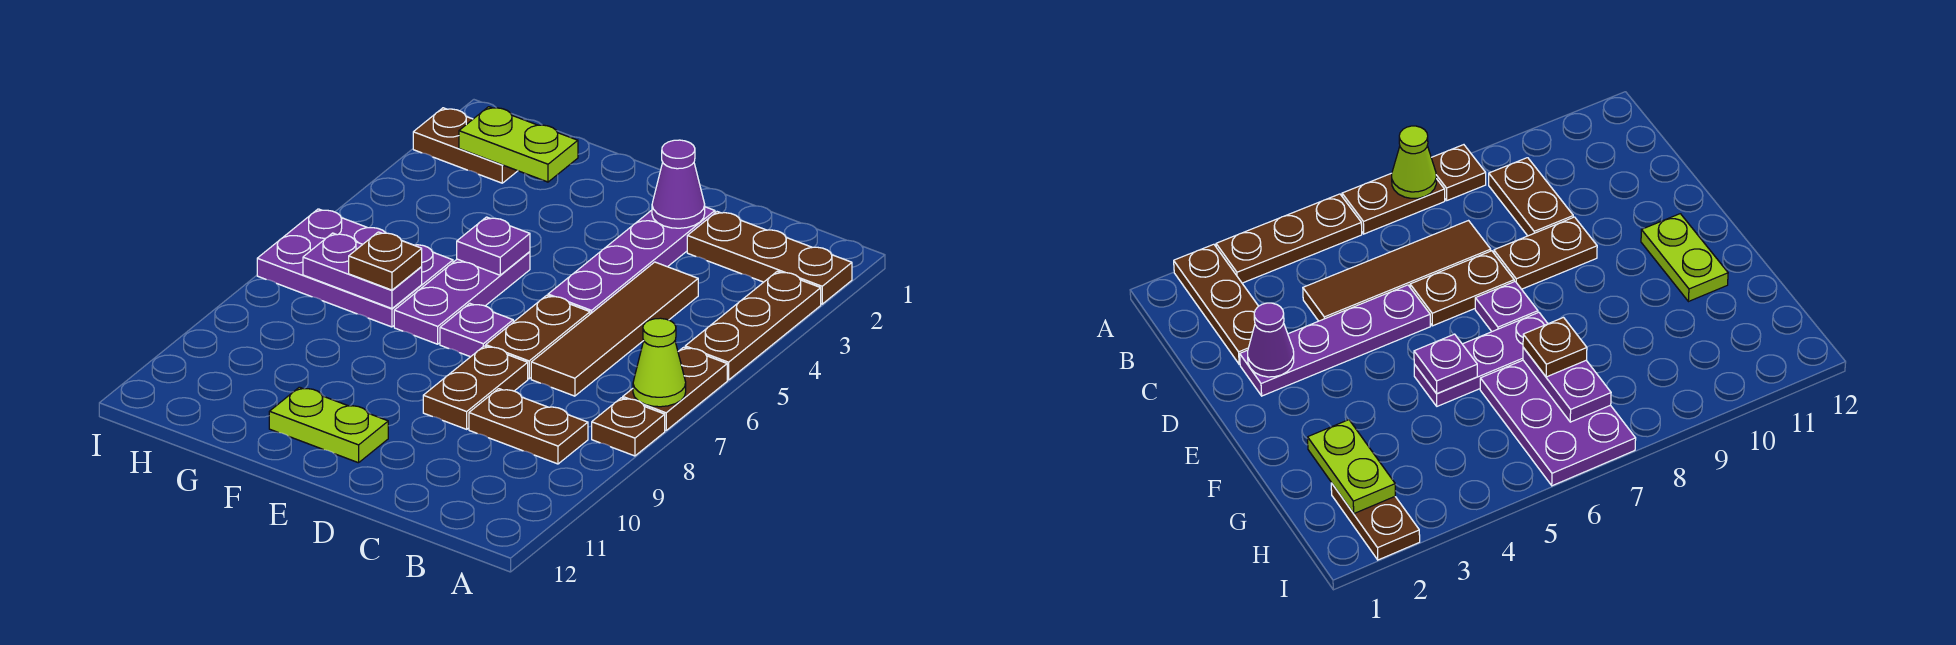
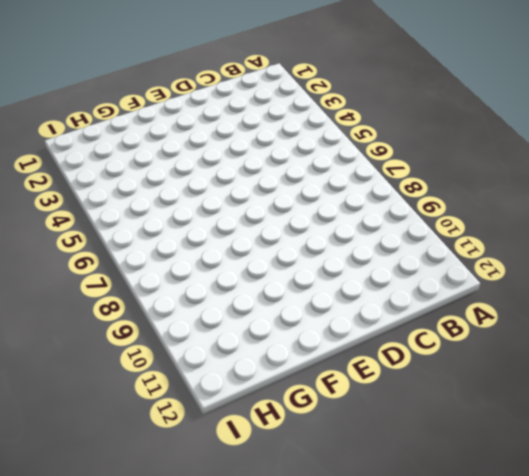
none -> brown 1x3 plate [687,212,852,304]
none -> brown 1x3 plate [685,271,821,380]
none -> brown 1x2 plate [623,347,727,431]

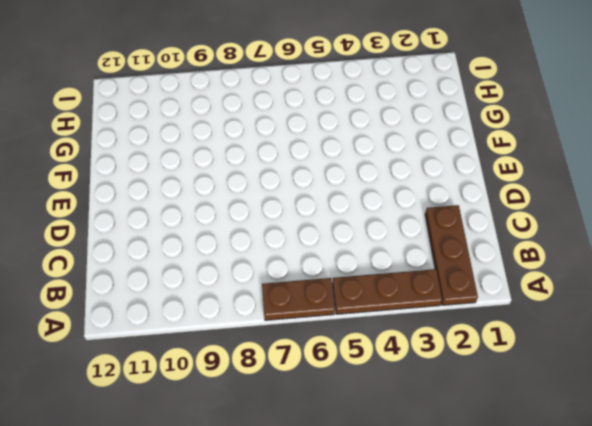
none -> brown 1x1 plate [592,398,665,456]
none -> brown 1x2 plate [469,389,588,464]
none -> brown 1x4 tile [531,262,698,396]

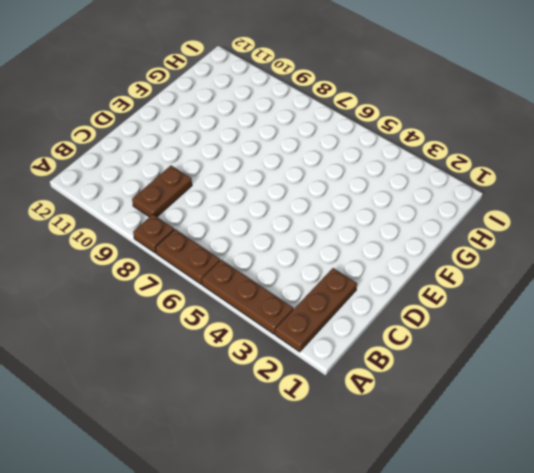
none -> brown 1x4 tile [531,262,698,396]
none -> purple 1x4 plate [548,207,715,314]
none -> brown 1x2 plate [486,295,590,379]

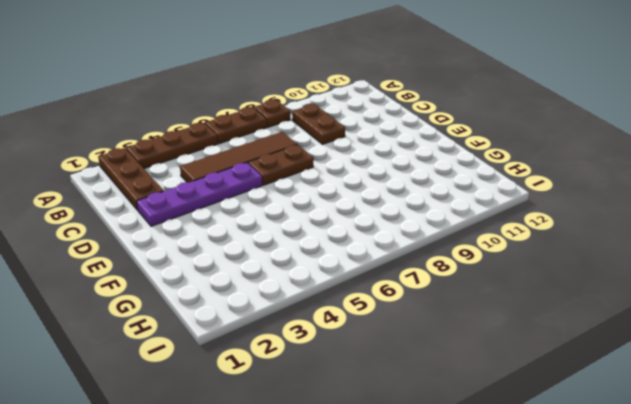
none -> brown 1x2 plate [423,346,528,429]
none -> purple 1x1 plate [440,303,513,357]
none -> lime 1x2 plate [269,387,388,463]

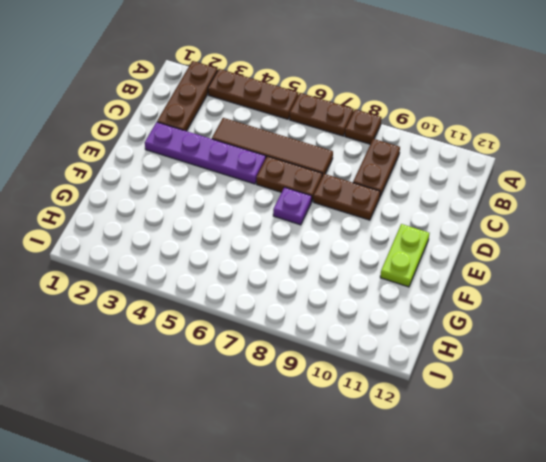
none -> purple 1x3 plate [394,252,530,344]
none -> purple 2x3 plate [257,209,453,327]
none -> brown 1x2 plate [413,108,517,183]

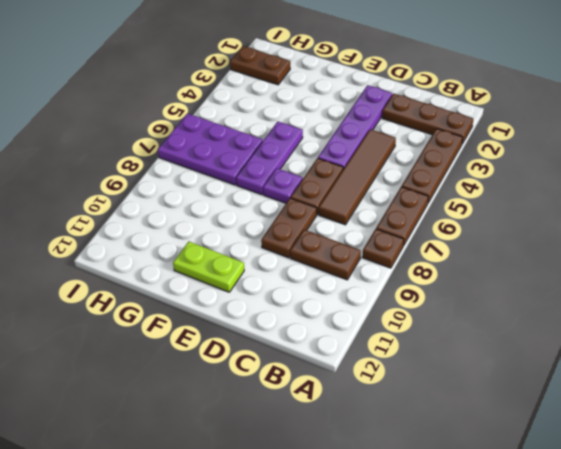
none -> lime 1x1 cone [633,318,686,407]
none -> purple 1x1 cone [652,140,705,228]
none -> purple 1x1 plate [457,217,530,275]

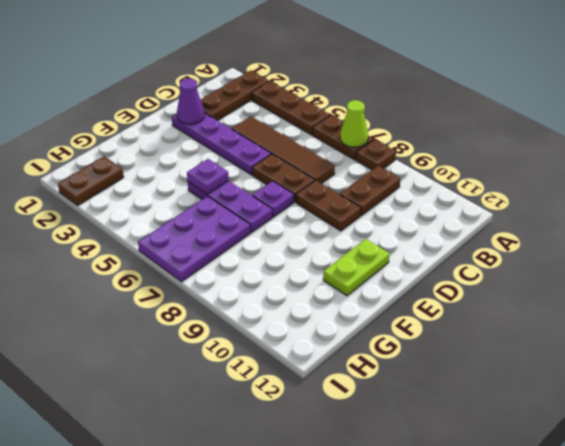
none -> lime 1x2 plate [459,107,578,182]
none -> purple 1x2 plate [303,233,422,308]
none -> brown 1x1 plate [349,232,422,290]

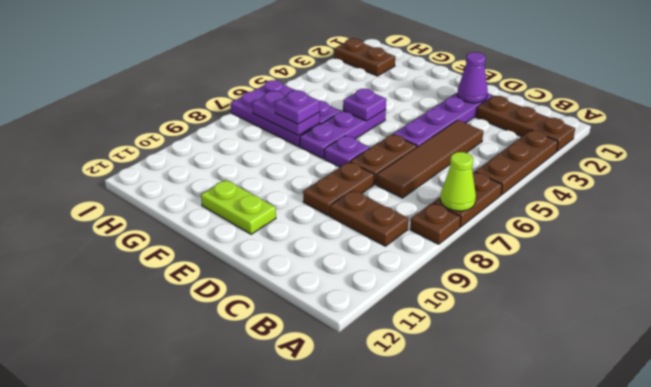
purple 1x1 plate [275,90,320,124] -> brown 1x1 plate [349,232,422,290]
none -> lime 1x2 plate [459,107,578,182]

